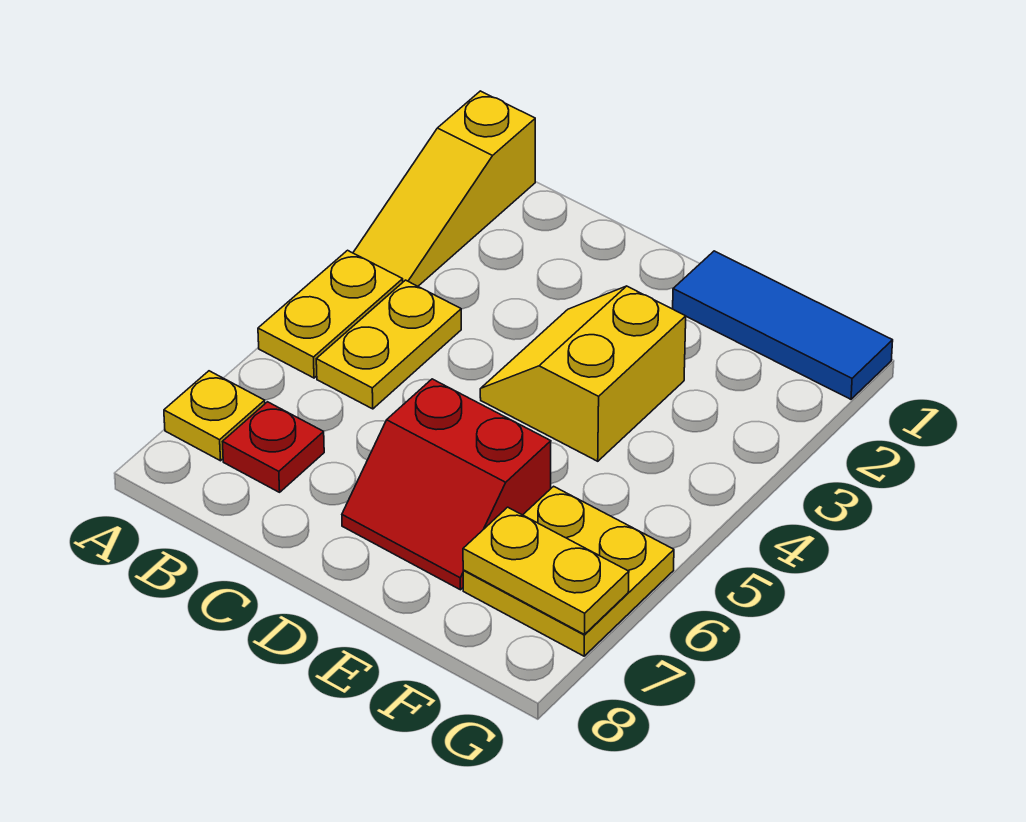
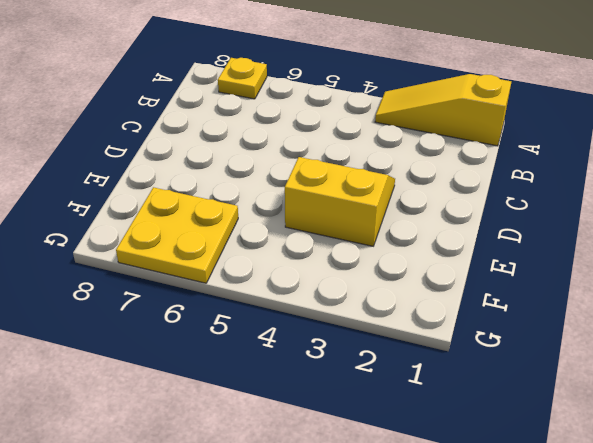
none -> yellow 1x2 plate [258,250,403,378]
none -> yellow 1x2 plate [316,280,461,409]

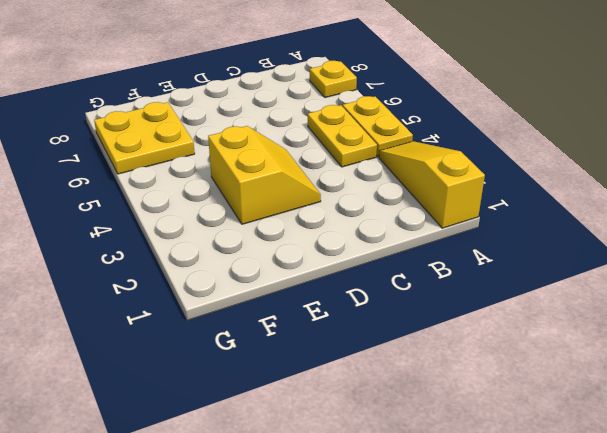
none -> red 1x1 plate [223,402,324,492]
none -> red 2x2 slope [342,379,551,590]

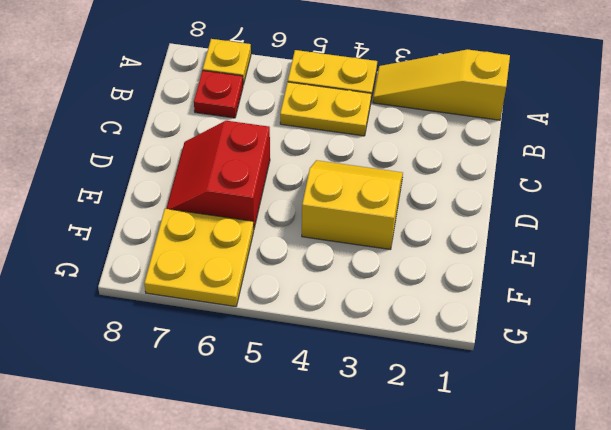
none -> blue 1x3 tile [673,251,893,399]
none -> yellow 1x2 plate [463,507,629,634]

